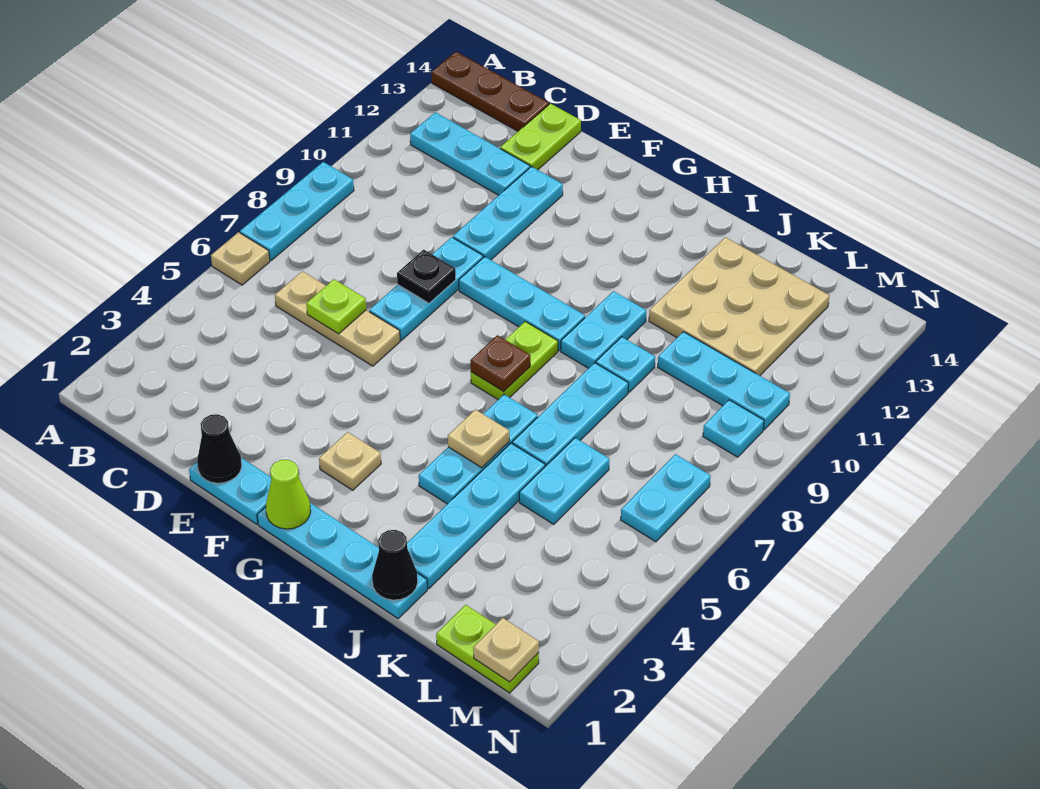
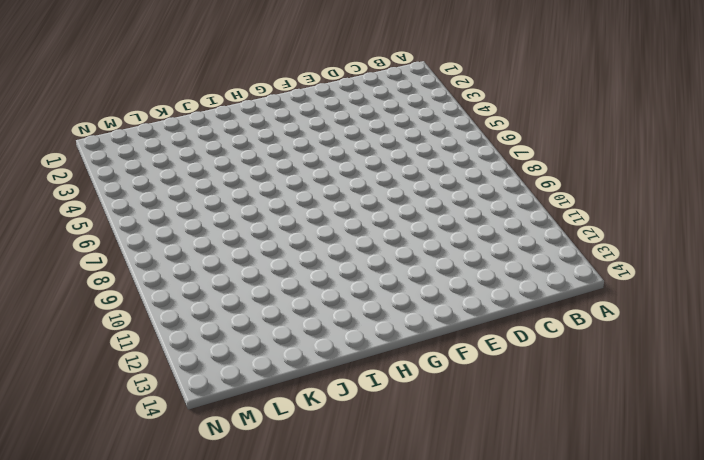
none -> tan 1x1 plate [211,232,270,285]
none -> cyan 1x3 plate [240,162,354,261]
none -> brown 1x3 plate [431,52,549,131]
none -> cyan 1x3 plate [410,112,530,195]

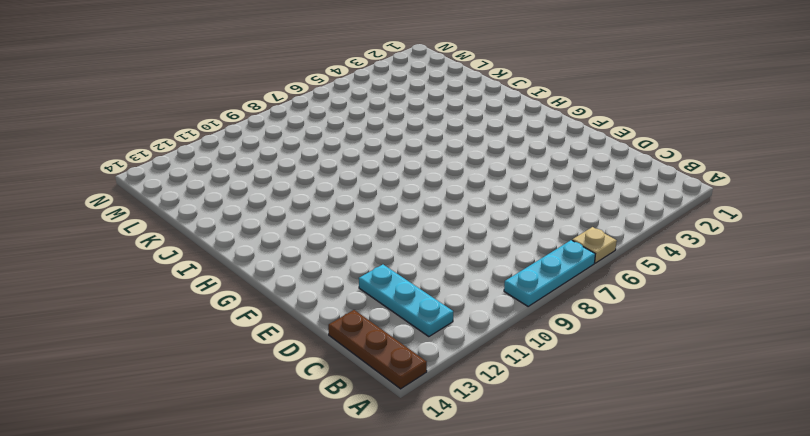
none -> tan 1x3 plate [275,271,400,366]
none -> lime 1x2 plate [500,104,581,170]
none -> cyan 1x2 plate [189,458,271,524]
none -> cyan 1x3 plate [369,237,483,340]

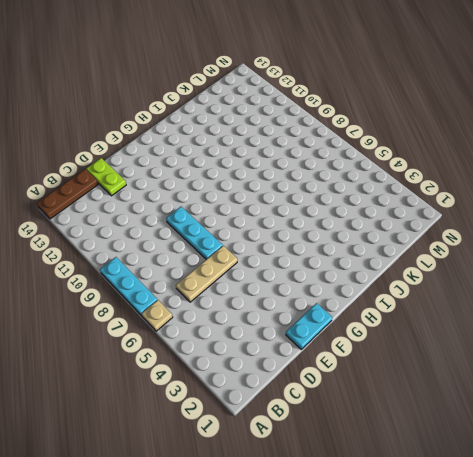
none -> cyan 1x3 plate [410,112,530,195]
none -> cyan 1x3 plate [453,167,563,260]
none -> cyan 1x3 plate [459,257,585,351]
none -> cyan 1x4 plate [257,503,427,618]

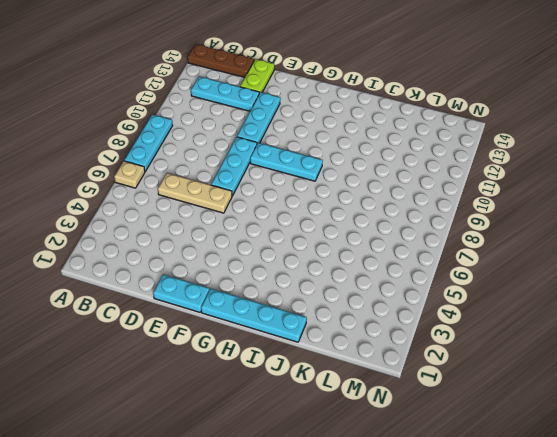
none -> tan 1x1 plate [319,432,381,490]
none -> lime 1x2 plate [471,322,558,400]
none -> cyan 1x3 plate [419,394,538,504]
none -> cyan 1x2 plate [561,291,646,368]

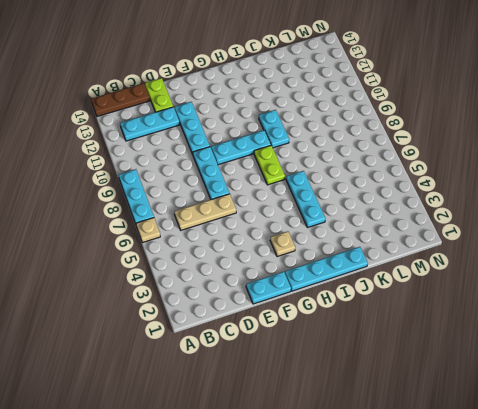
none -> cyan 1x4 plate [407,443,545,589]
none -> cyan 1x3 plate [512,363,628,466]
none -> cyan 1x1 plate [596,337,655,392]
none -> tan 3x3 plate [649,237,829,376]

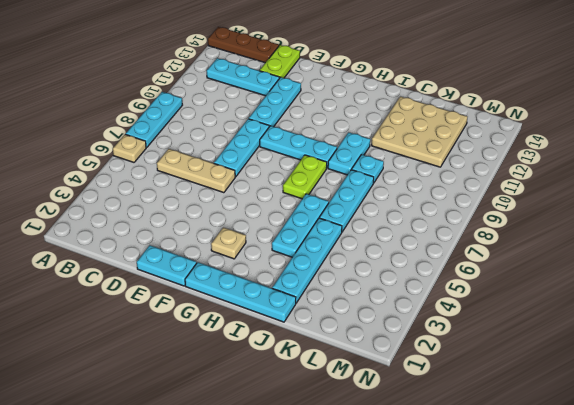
none -> cyan 1x2 plate [519,438,609,524]
none -> cyan 1x3 plate [658,332,790,430]
none -> lime 1x2 plate [436,605,539,693]
none -> cyan 1x2 plate [621,454,711,542]

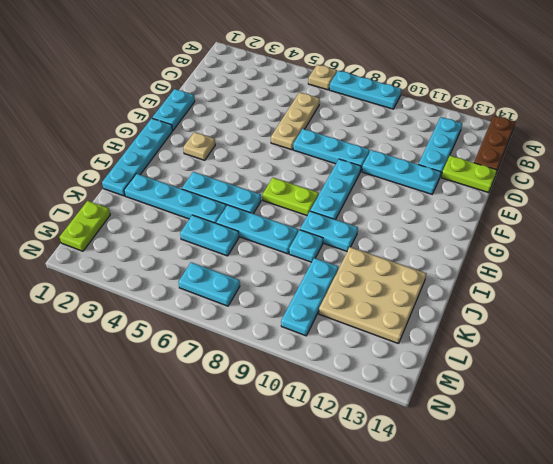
none -> cyan 1x1 plate [703,400,764,457]
none -> lime 1x1 plate [306,279,366,334]
none -> black 1x1 cone [197,414,242,483]
none -> black 1x1 plate [397,250,456,303]

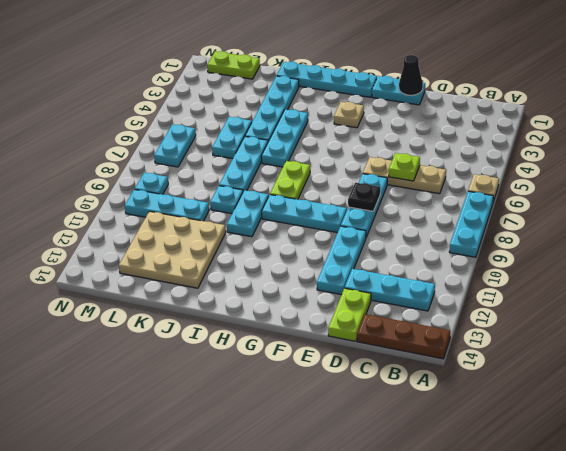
none -> lime 1x1 cone [266,460,311,529]
none -> brown 1x1 plate [470,335,530,391]
none -> tan 1x1 plate [448,410,509,468]
none -> black 1x1 cone [372,530,418,600]

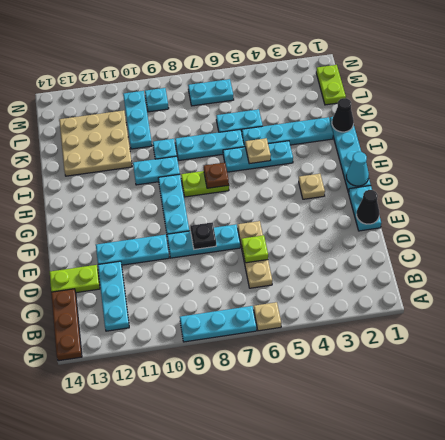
cyan 1x1 cone [346,152,369,186] -> lime 1x1 cone [266,460,311,529]
none -> tan 1x1 plate [473,618,539,682]

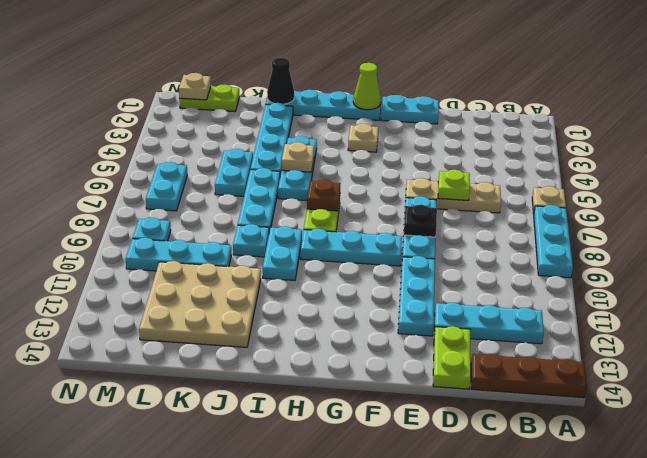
none -> black 1x1 cone [197,414,242,483]

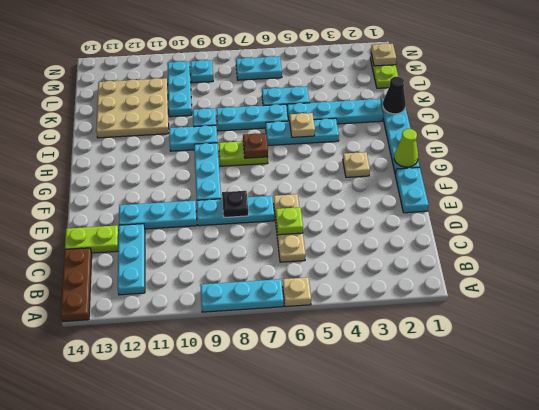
none -> black 1x1 cone [197,414,242,483]

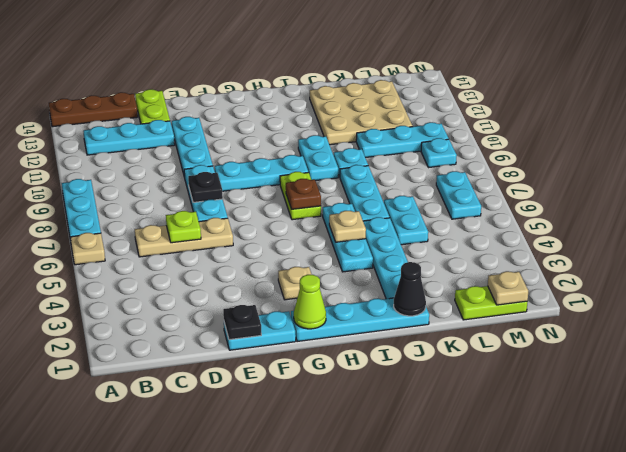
black 1x1 plate [223,305,261,340] -> black 1x1 cone [197,414,242,483]

